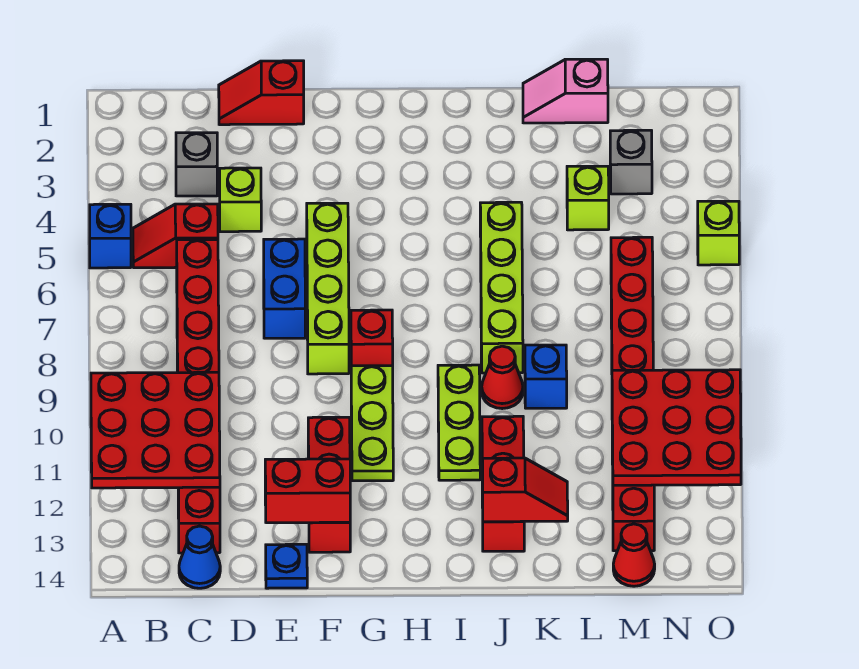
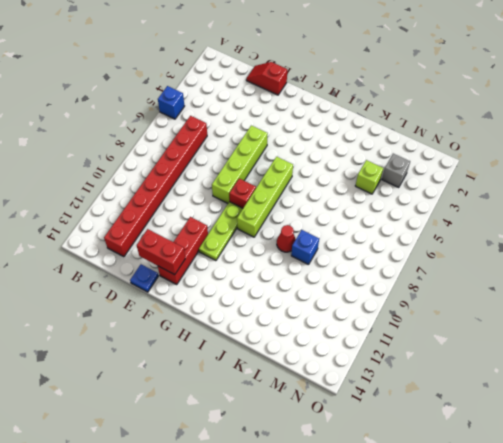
lime 1x4 brick [237,157,293,237] -> lime 1x4 brick moved to [480,202,523,373]
none -> red 1x2 slope [133,204,218,268]
none -> grey 1x1 brick [176,133,217,196]
none -> blue 1x1 cone [179,526,220,588]

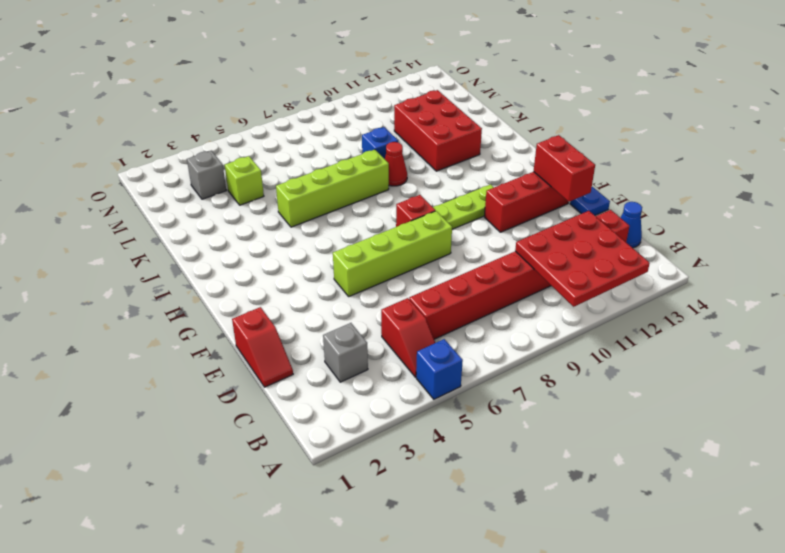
red 2x3 brick [394,90,482,171] -> red 1x3 brick [482,416,524,551]
none -> lime 1x1 brick [220,168,261,232]
none -> blue 1x2 brick [264,239,305,338]
none -> lime 1x3 plate [438,365,480,480]

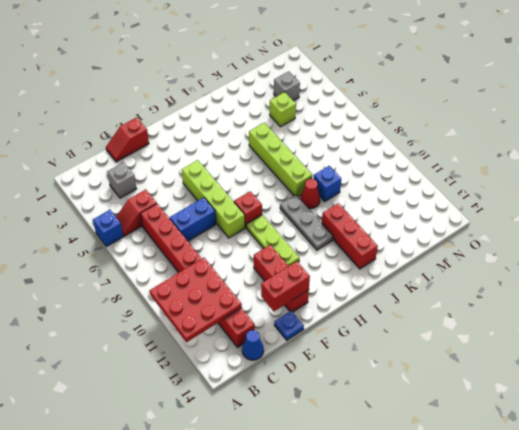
blue 1x2 brick [170,198,216,241] -> blue 1x2 brick turned to [264,239,305,338]
grey 1x3 plate [280,195,333,250] -> lime 1x3 plate [438,365,480,480]
none -> lime 1x1 brick [220,168,261,232]
none -> pink 1x2 slope [523,59,608,123]
none -> red 1x8 brick [611,237,654,551]

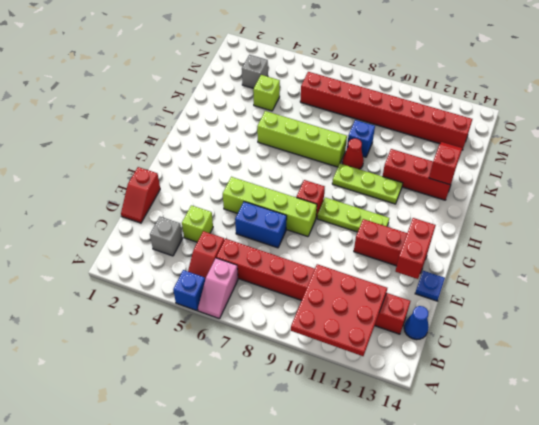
pink 1x2 slope [198,258,238,319] -> pink 1x2 slope moved to [523,59,608,123]
none -> red 1x1 cone [613,524,655,586]
none -> lime 1x1 brick [698,201,739,265]
none -> red 3x3 plate [612,370,741,485]

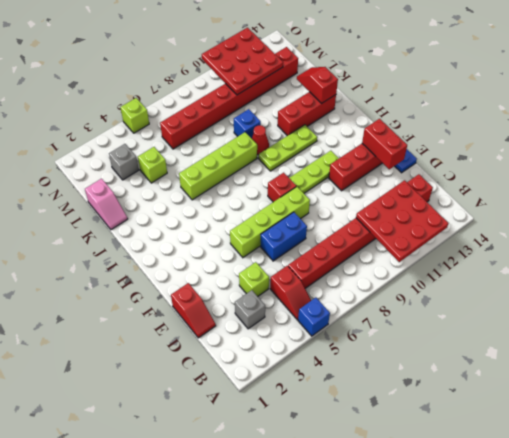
none -> blue 1x1 cone [179,526,220,588]
none -> red 1x1 cone [613,524,655,586]

